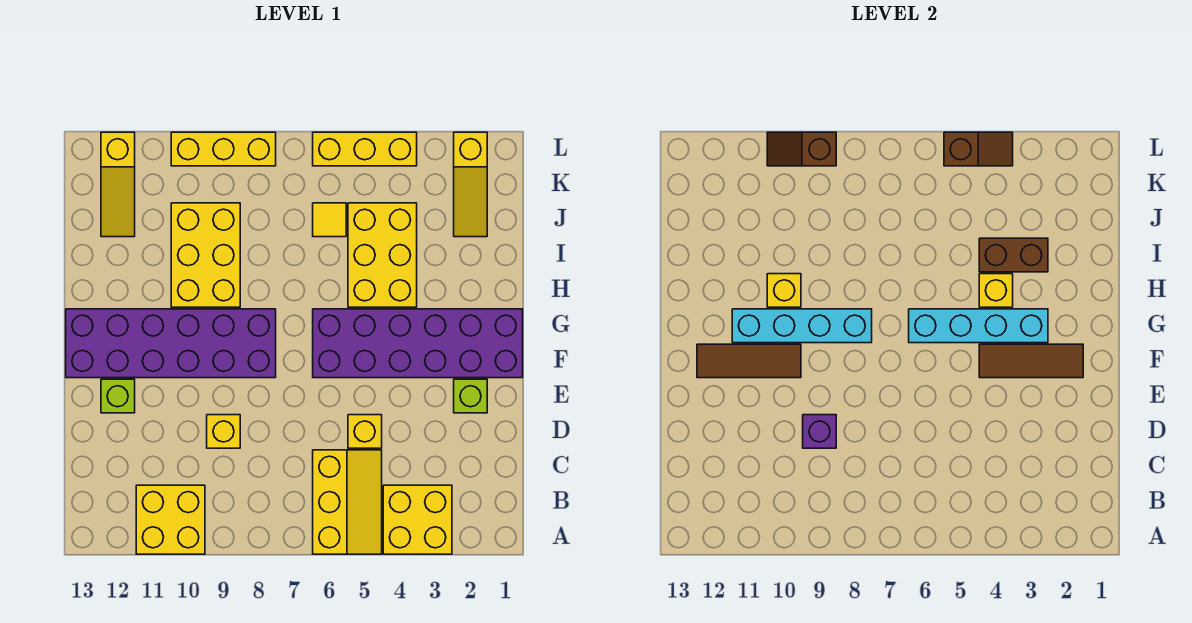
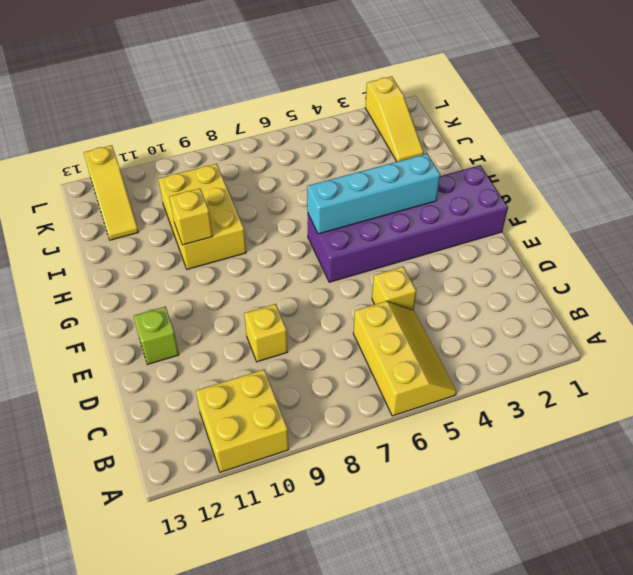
none -> yellow 2x2 brick [383,485,452,554]
none -> lime 1x1 brick [454,379,487,413]
none -> purple 2x6 brick [66,309,276,378]

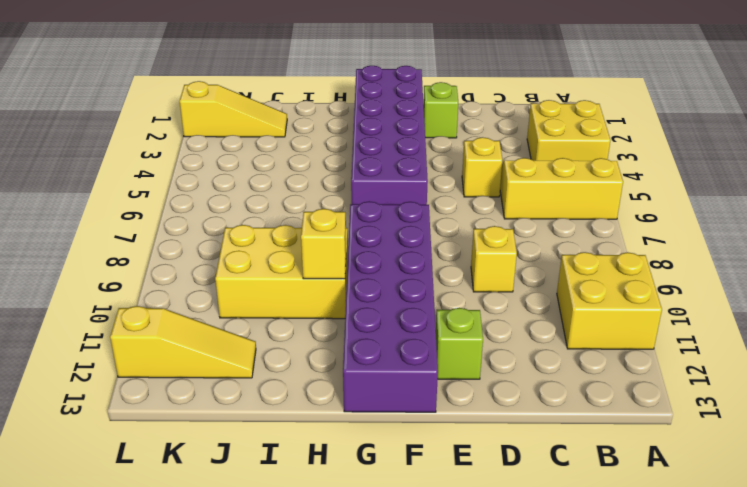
none -> yellow 2x3 brick [348,203,417,307]
none -> yellow 1x1 tile [313,203,346,237]
none -> yellow 1x3 brick [313,132,417,166]

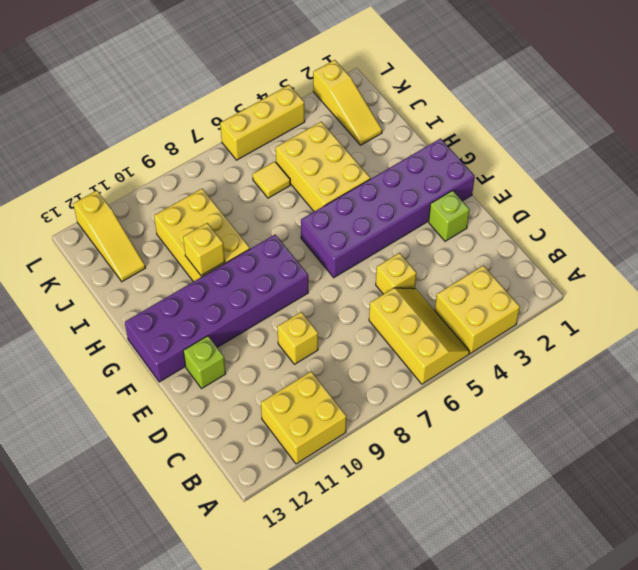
none -> yellow 1x3 brick [171,132,276,166]
none -> purple 1x1 brick [803,415,836,448]
none -> brown 1x3 tile [979,344,1083,378]

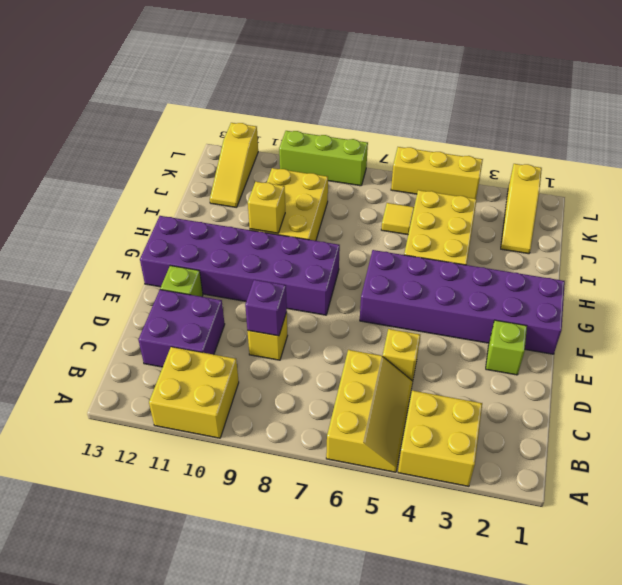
purple 2x2 brick [138,290,225,367] -> none
lime 1x3 brick [279,131,368,186] -> yellow 1x3 brick [171,132,276,166]
none -> brown 1x3 tile [979,344,1083,378]
none -> brown 1x3 tile [697,344,801,378]
none -> cyan 1x4 brick [909,309,1048,343]

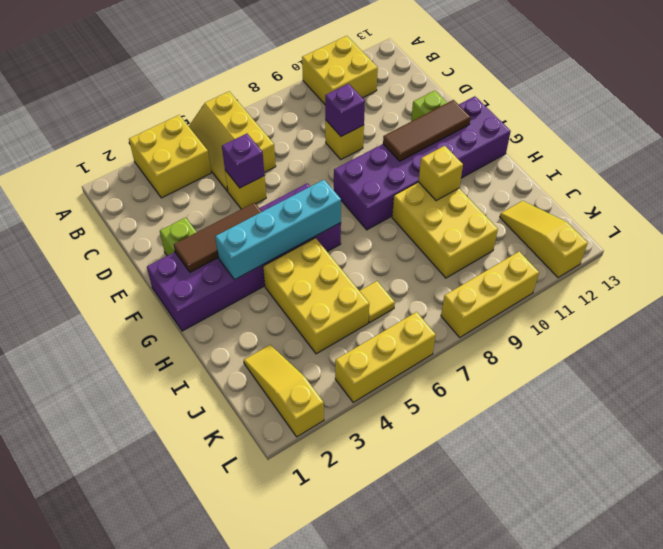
purple 1x1 brick [222,134,265,188] -> none
none -> cyan 1x4 brick [732,309,872,343]
none -> yellow 1x1 brick [979,274,1013,307]
none -> brown 1x2 brick [979,238,1048,272]

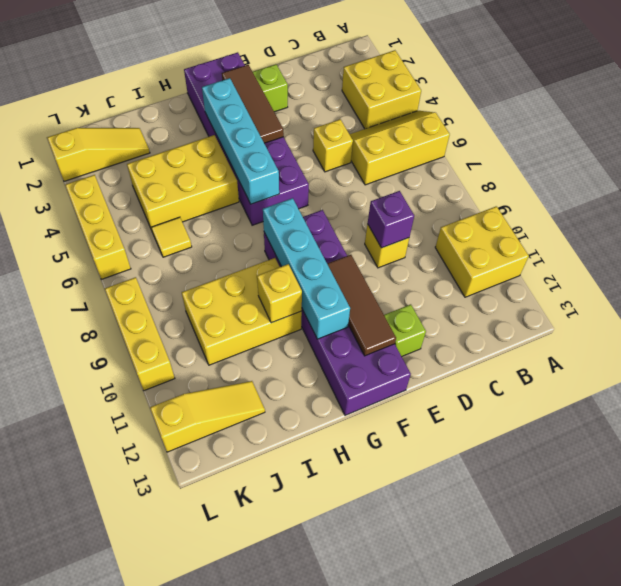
none -> yellow 1x1 brick [979,274,1013,307]
none -> brown 1x2 brick [979,238,1048,272]
none -> brown 1x2 slope [944,132,1013,166]

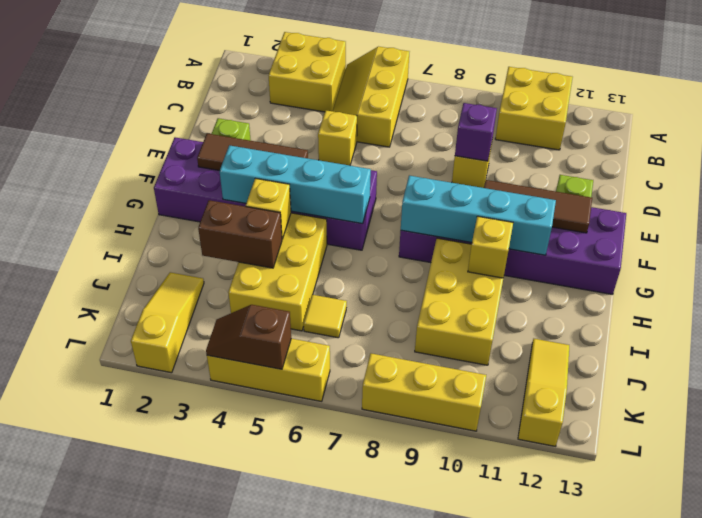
none -> brown 1x2 slope [767,132,836,166]

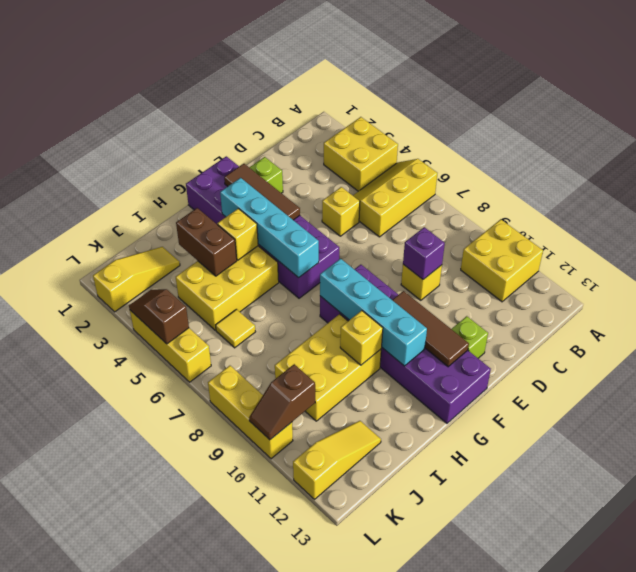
brown 1x2 slope [249,364,315,440] -> brown 1x2 slope turned to [767,132,836,166]

